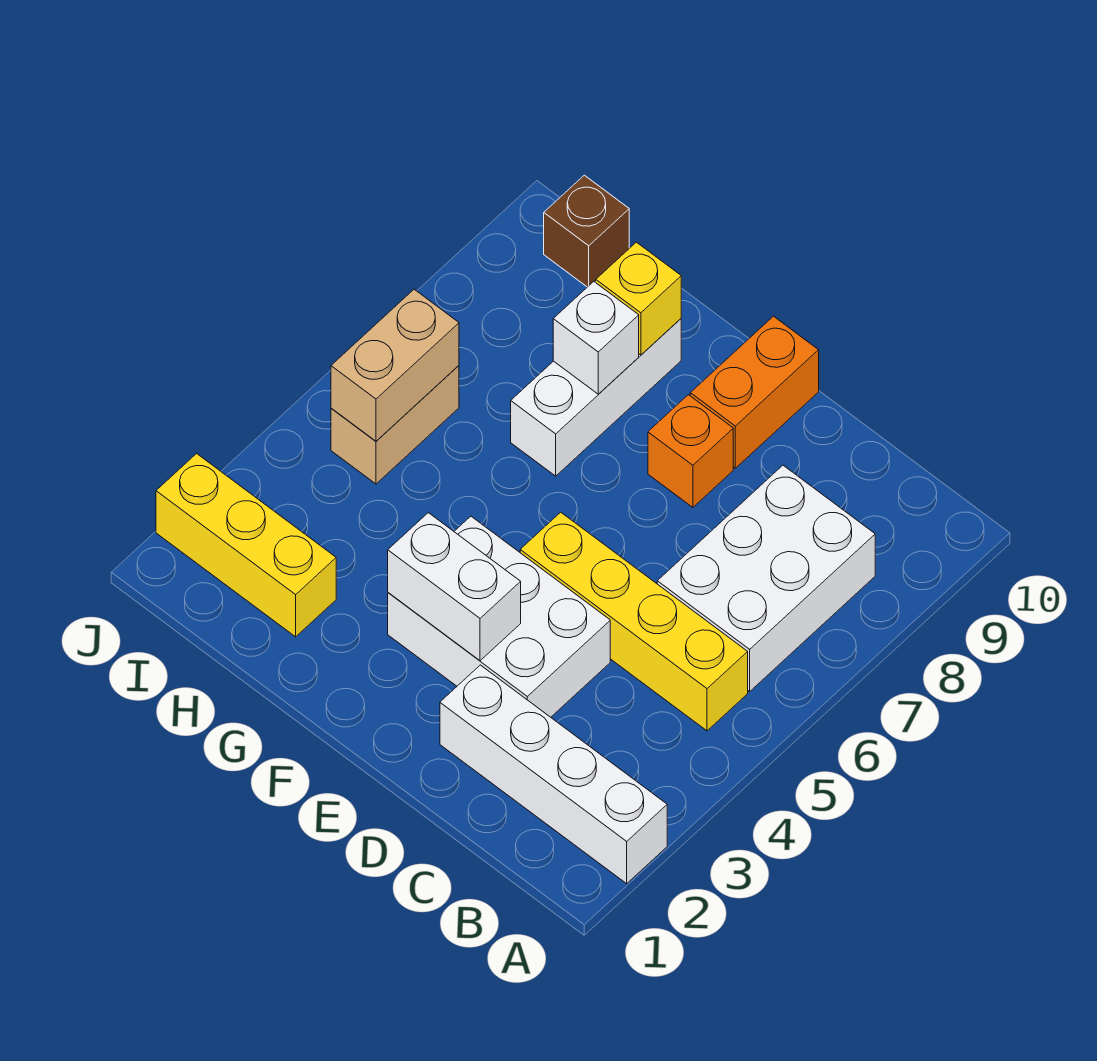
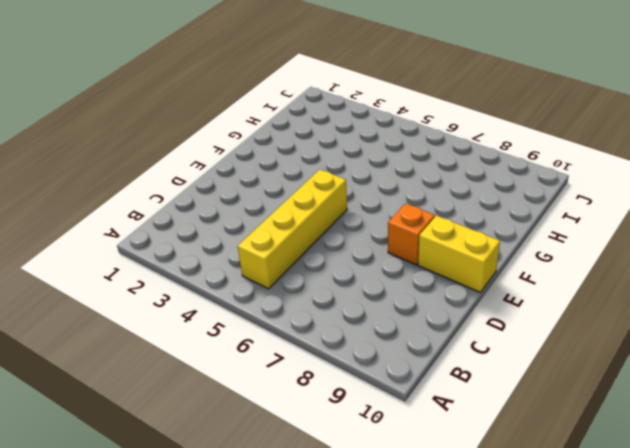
yellow 1x2 brick [418,216,500,292] -> orange 1x2 brick [690,316,819,468]
none -> white 1x4 brick [440,665,667,884]
none -> white 2x3 brick [657,465,875,692]
none -> white 2x3 brick [388,516,610,717]

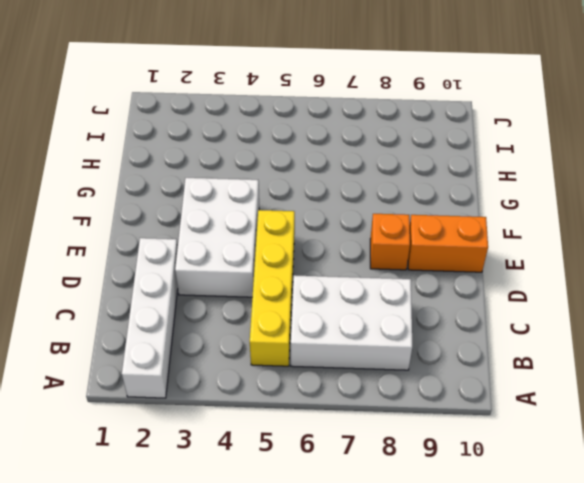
none -> white 1x3 brick [511,319,681,476]
none -> yellow 1x3 brick [156,454,336,637]
none -> tan 1x2 brick [331,366,459,484]

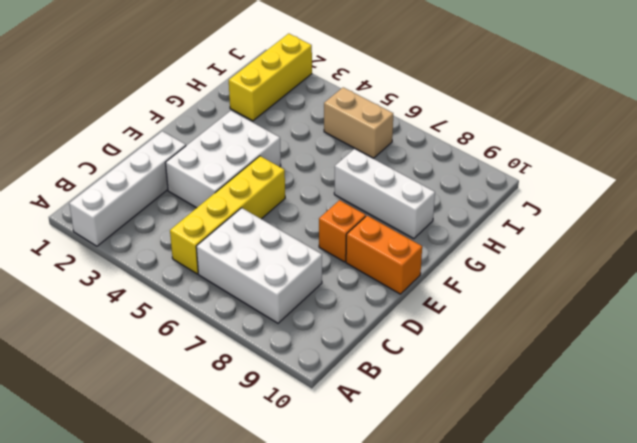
none -> brown 1x1 brick [544,175,629,287]
none -> white 1x2 brick [388,513,521,661]
none -> white 1x1 brick [553,282,639,394]

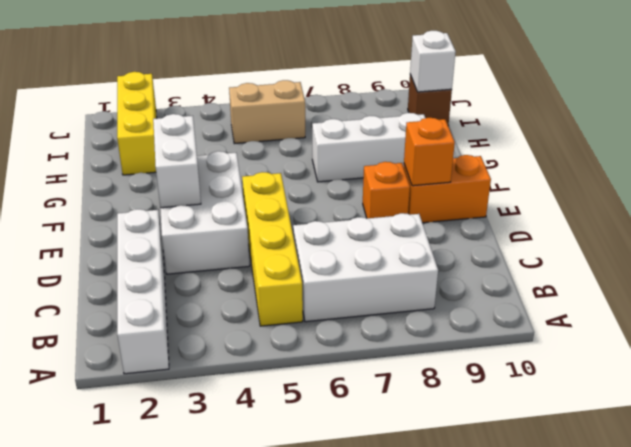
orange 1x1 brick [404,118,455,186] -> none
white 1x1 brick [410,31,456,92] -> white 1x1 brick moved to [553,282,639,394]
none -> yellow 1x1 brick [596,242,681,355]
none -> tan 1x2 brick [331,289,459,441]

